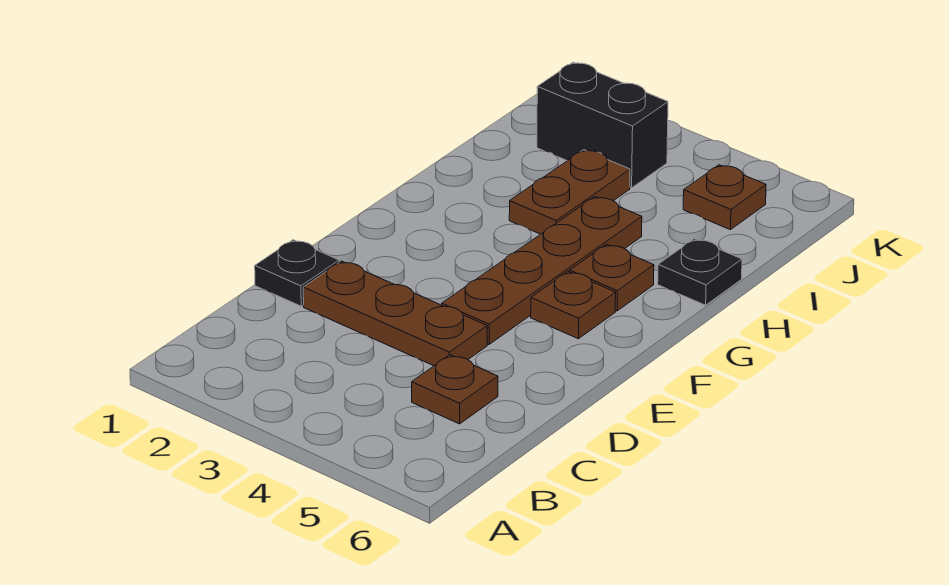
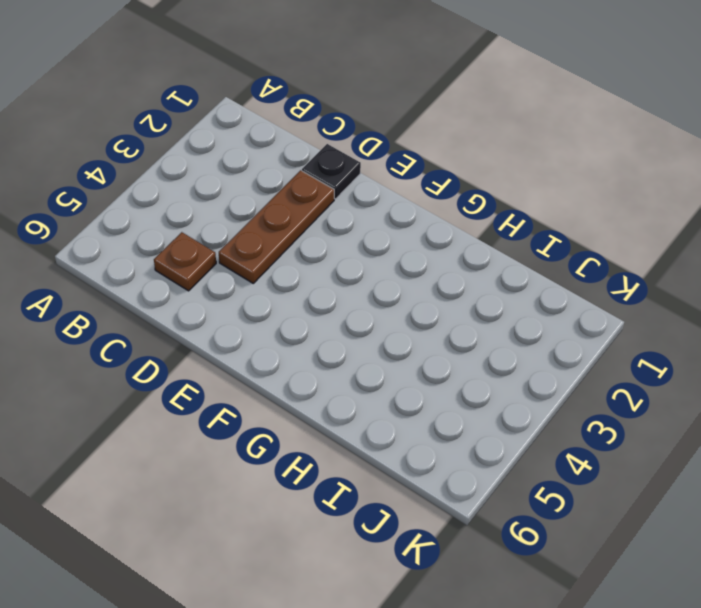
none -> brown 1x4 plate [442,197,642,344]
none -> brown 1x1 plate [531,272,616,339]

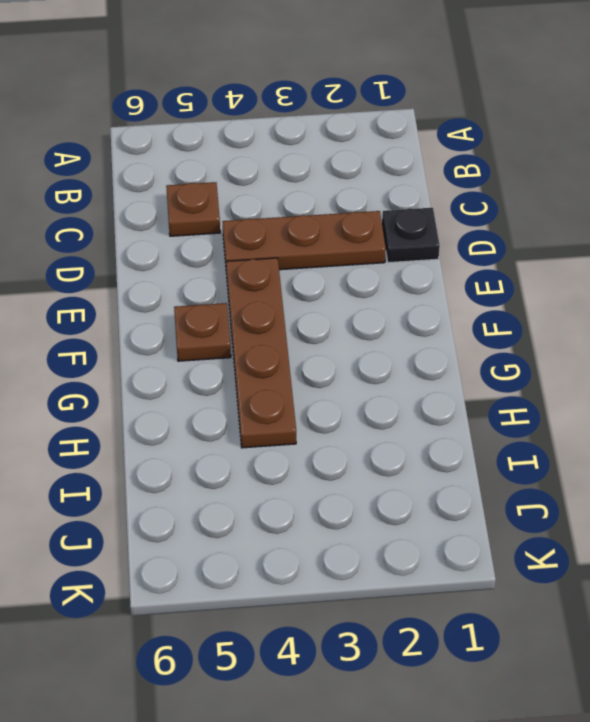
none -> brown 1x1 plate [570,244,654,311]
none -> brown 1x2 plate [509,150,630,234]

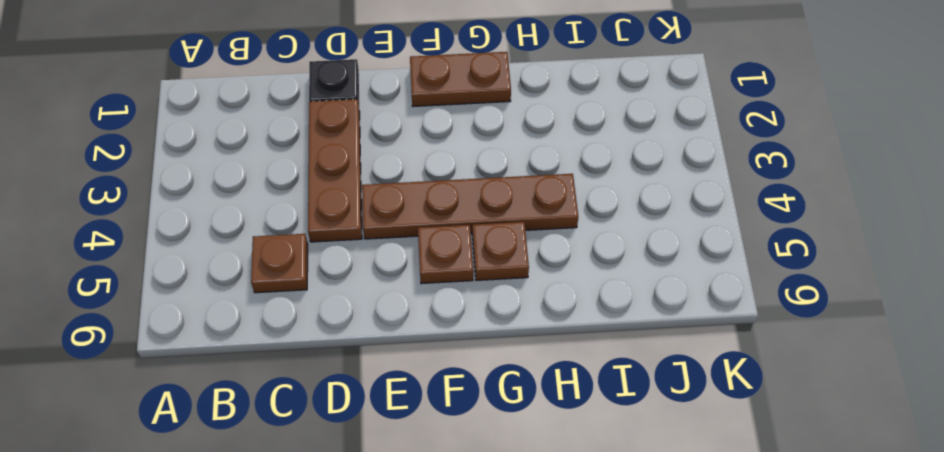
brown 1x2 plate [410,52,511,106] -> brown 1x2 plate moved to [509,150,630,234]
none -> black 1x1 plate [658,239,742,305]
none -> black 1x2 brick [537,62,668,188]

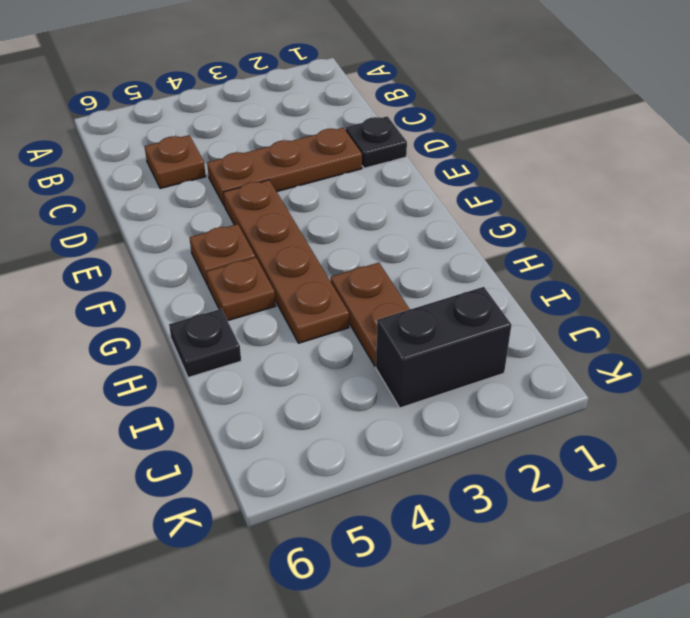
none -> brown 1x1 plate [683,165,766,230]

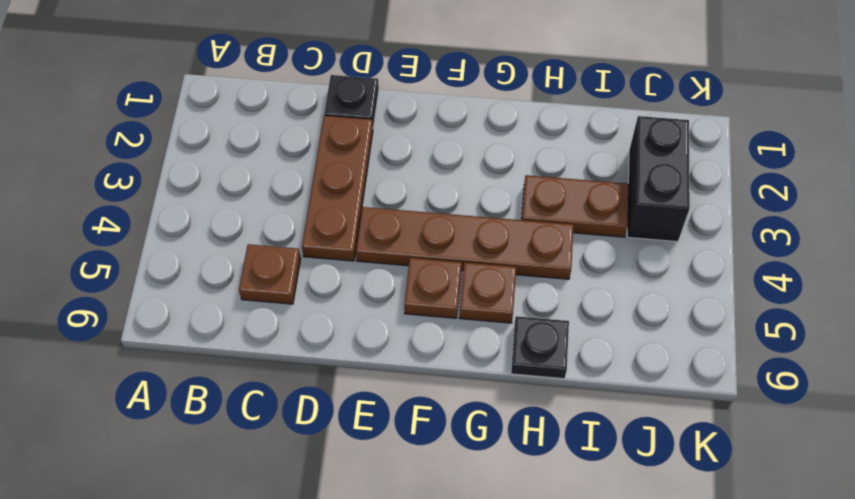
none -> brown 1x1 plate [683,165,766,230]

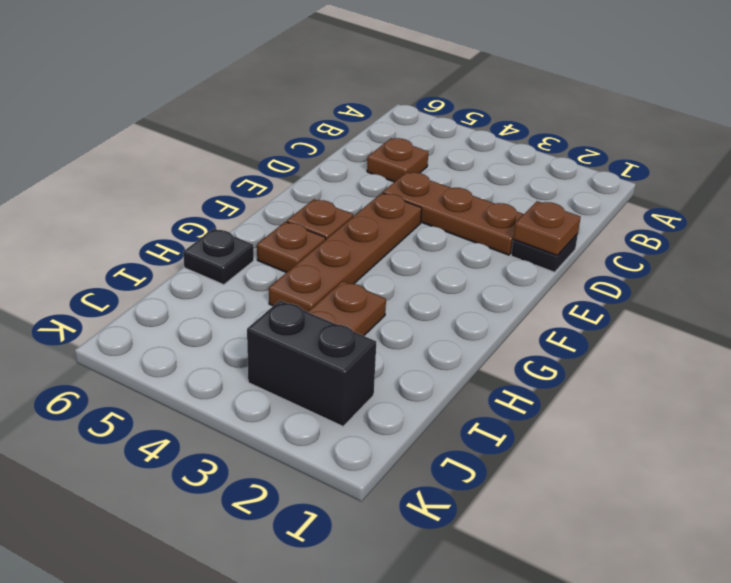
brown 1x1 plate [513,201,581,255] -> brown 1x1 plate moved to [683,165,766,230]

